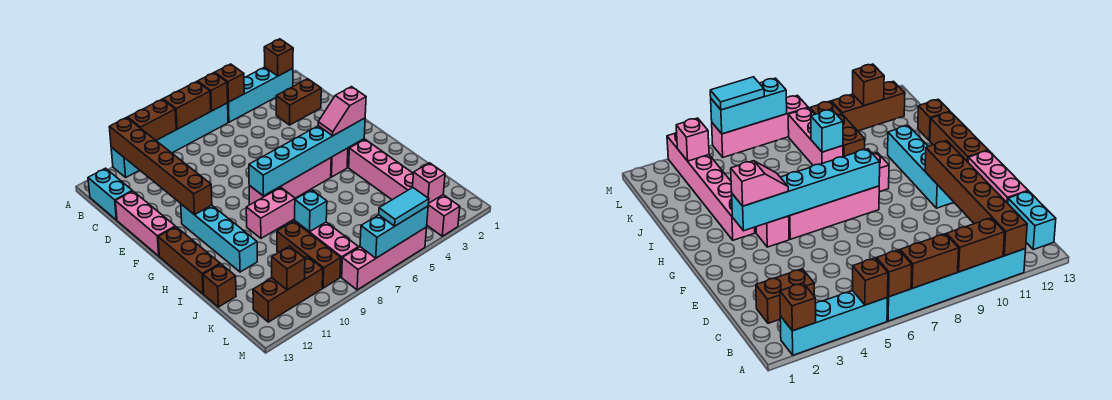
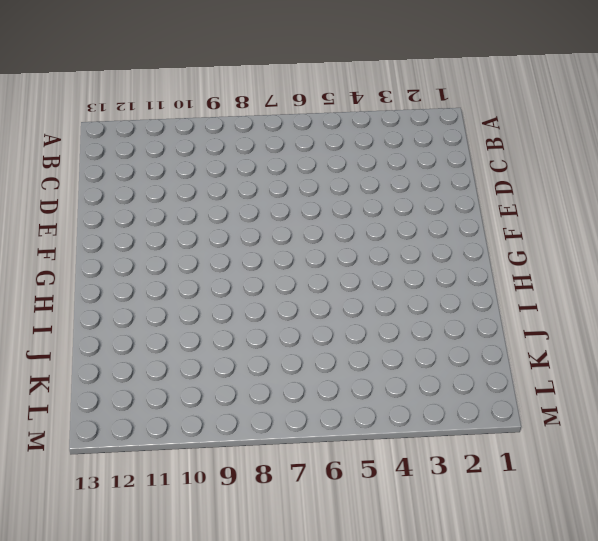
none -> cyan 1x4 brick [228,67,293,122]
none -> cyan 1x6 brick [111,103,228,177]
none -> cyan 1x2 brick [88,168,132,220]

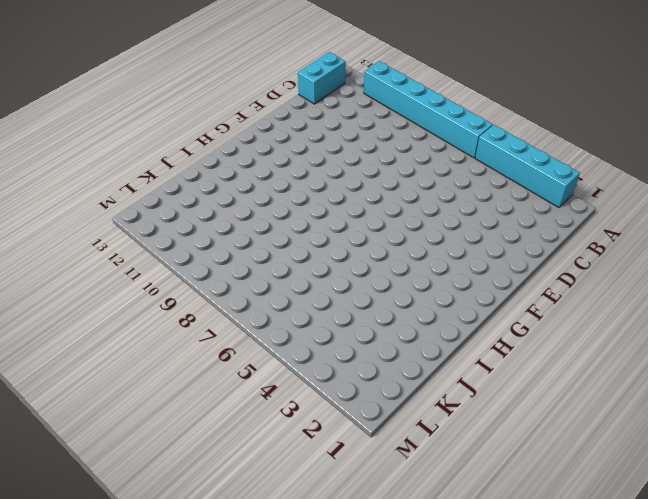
none -> brown 1x2 brick [276,79,321,125]
none -> pink 1x3 brick [115,191,175,256]
none -> cyan 1x4 brick [181,204,257,272]

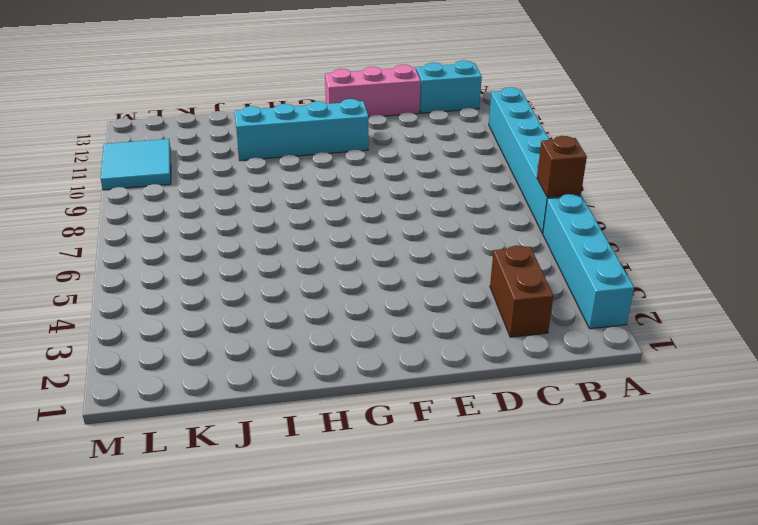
cyan 2x2 tile [101,139,171,190] -> brown 1x3 brick [253,256,323,322]
none -> pink 1x1 brick [331,148,348,177]
none -> pink 1x4 brick [249,158,331,205]
none -> brown 1x3 brick [158,227,220,294]

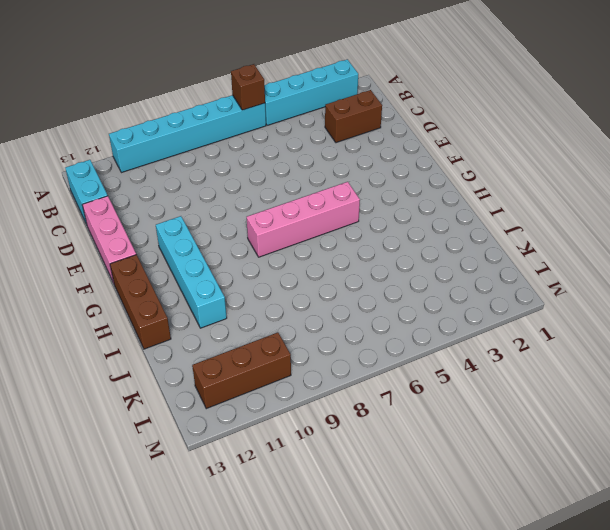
none -> pink 1x1 brick [331,148,348,177]
none -> pink 1x6 brick [349,140,460,236]
none -> pink 1x2 brick [246,187,295,238]

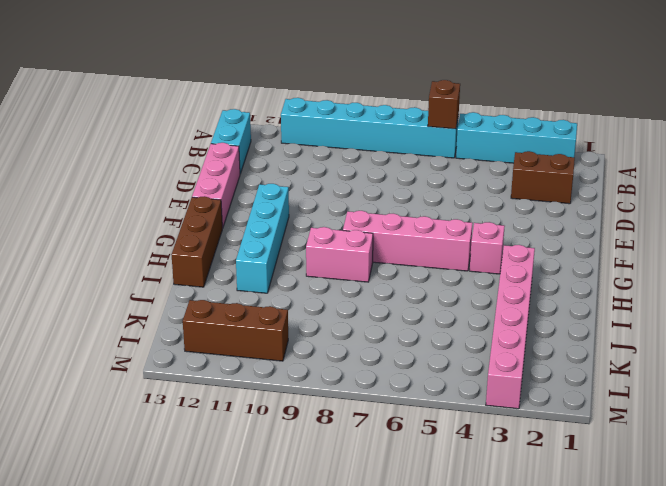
none -> pink 1x3 brick [295,221,358,277]
none -> brown 1x3 brick [277,221,341,288]
none -> brown 1x1 brick [203,264,236,307]

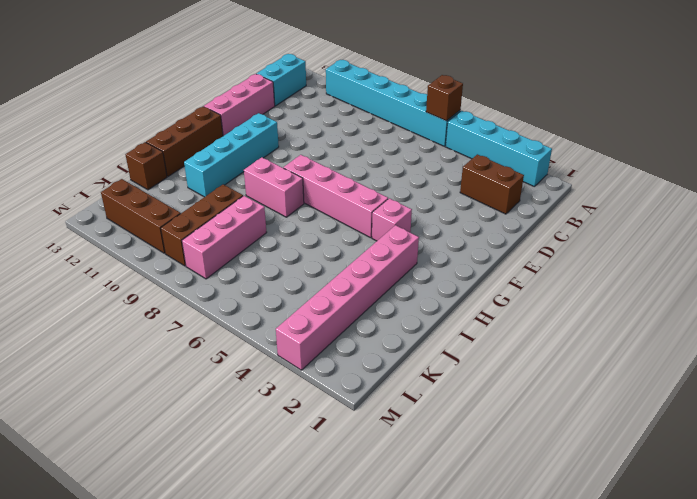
none -> pink 1x4 brick [342,227,427,290]
none -> brown 1x1 brick [264,39,293,76]
none -> brown 1x1 brick [215,64,244,102]

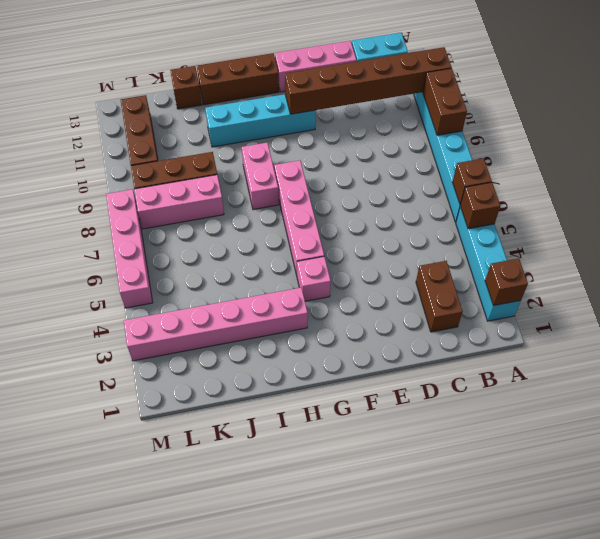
none -> brown 1x2 brick [163,82,211,129]
none -> cyan 1x6 brick [249,118,365,196]
none -> cyan 1x1 brick [295,190,327,232]

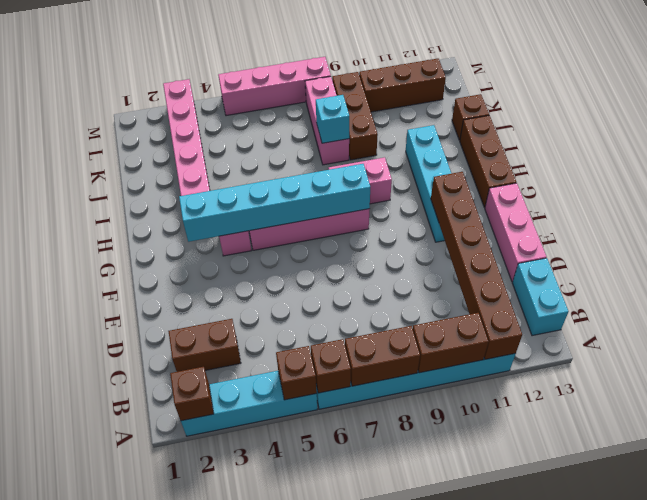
none -> pink 1x1 brick [413,163,445,203]
none -> brown 1x1 brick [272,246,305,290]
none -> cyan 1x3 brick [360,206,428,258]

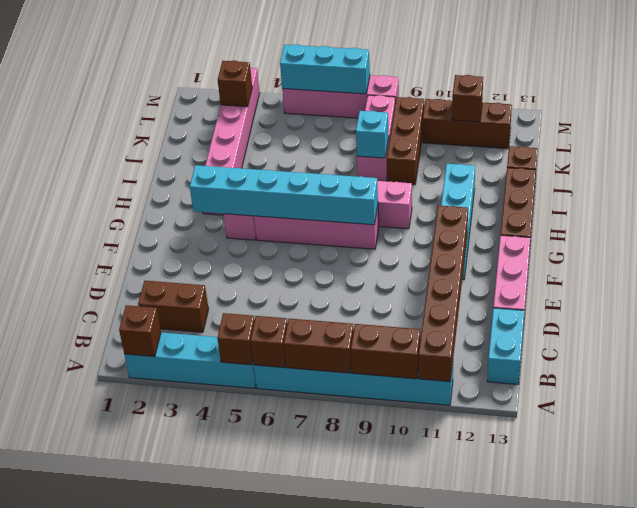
brown 1x1 brick [218,60,252,107] -> pink 1x1 brick [413,163,445,203]
none -> pink 1x2 slope [318,87,366,136]
none -> cyan 1x2 tile [379,188,429,226]

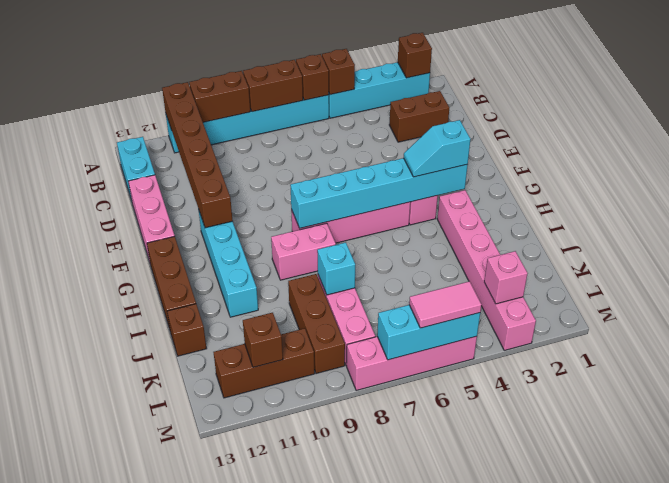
cyan 1x2 slope [404,120,470,177] -> pink 1x2 slope [318,87,366,136]
pink 1x2 tile [409,281,481,328] -> cyan 1x2 tile [379,188,429,226]

